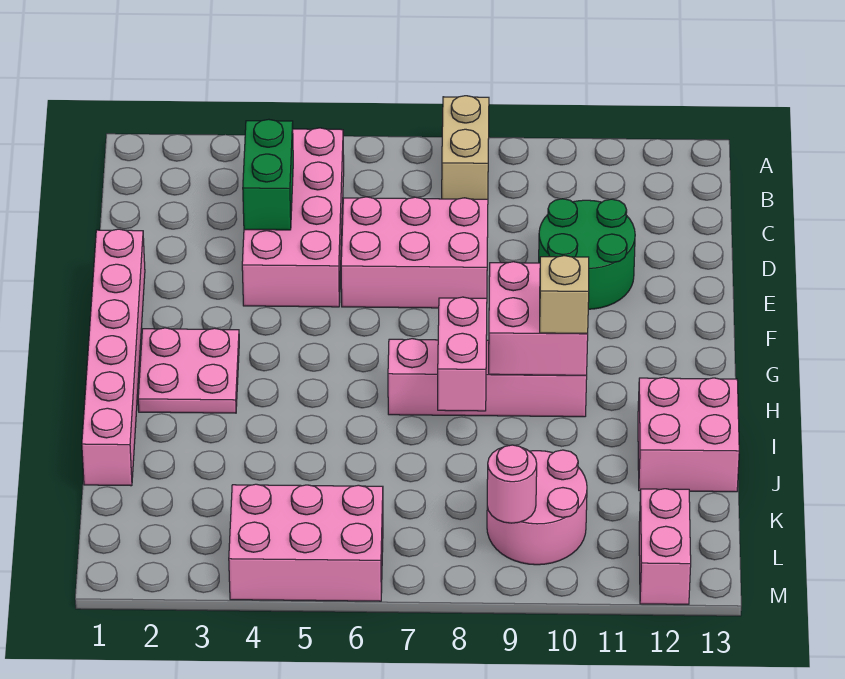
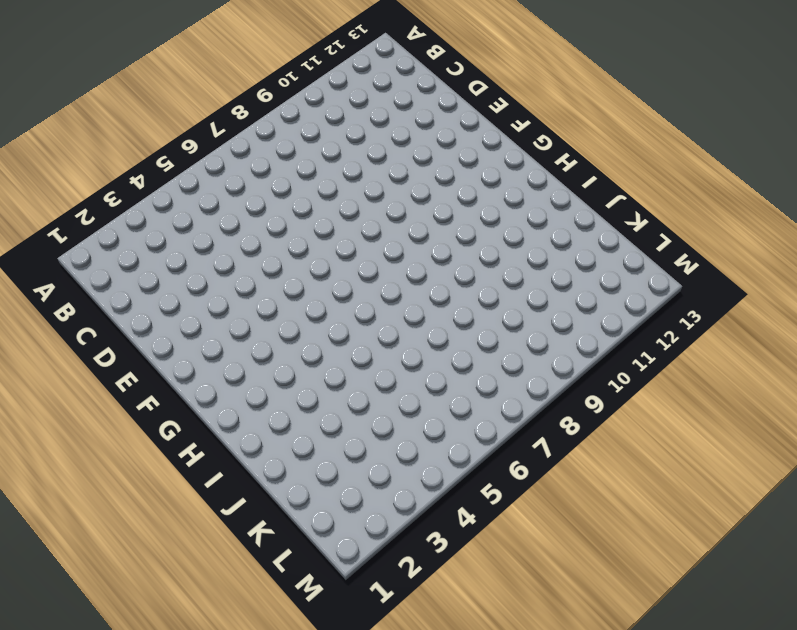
none -> tan 1x2 brick [442,96,489,199]
none -> pink 2x4 brick [242,128,344,307]
none -> pink 2x3 brick [341,197,488,308]

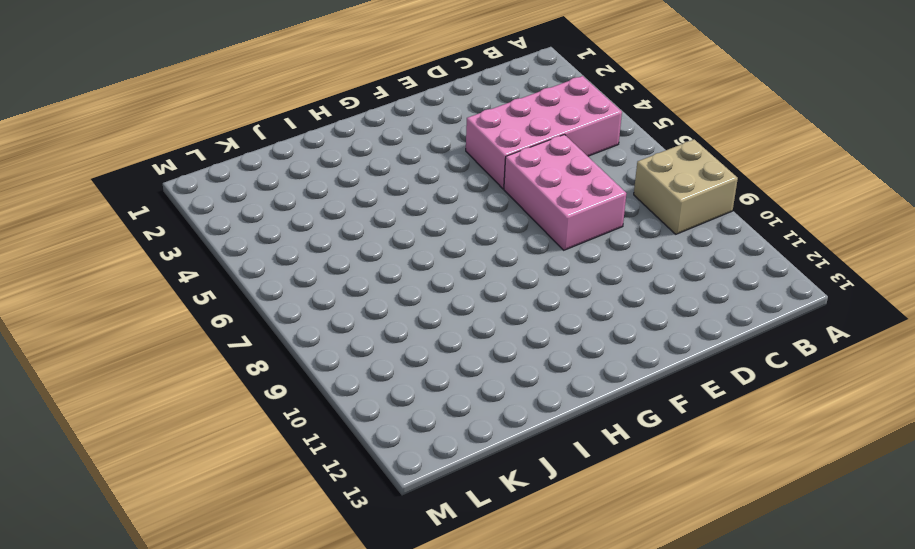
tan 2x2 brick [634,140,738,234] -> tan 1x2 brick [442,96,489,199]
none -> green 2x2 round brick [539,199,635,309]
none -> pink 1x6 brick [82,229,145,486]
none -> pink 2x2 plate [138,328,239,413]

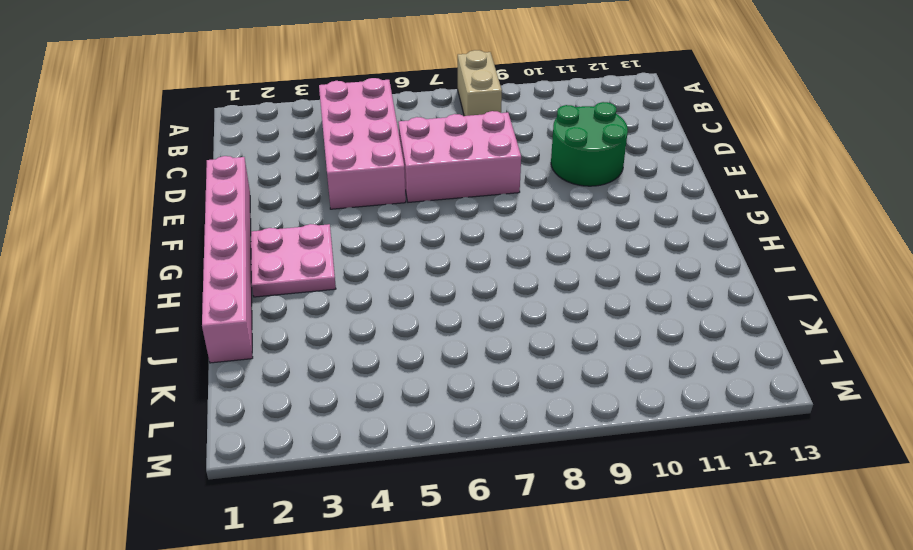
none -> pink 1x4 brick [388,339,587,417]
none -> pink 2x2 brick [638,377,739,492]
none -> pink 2x2 round brick [487,450,587,565]

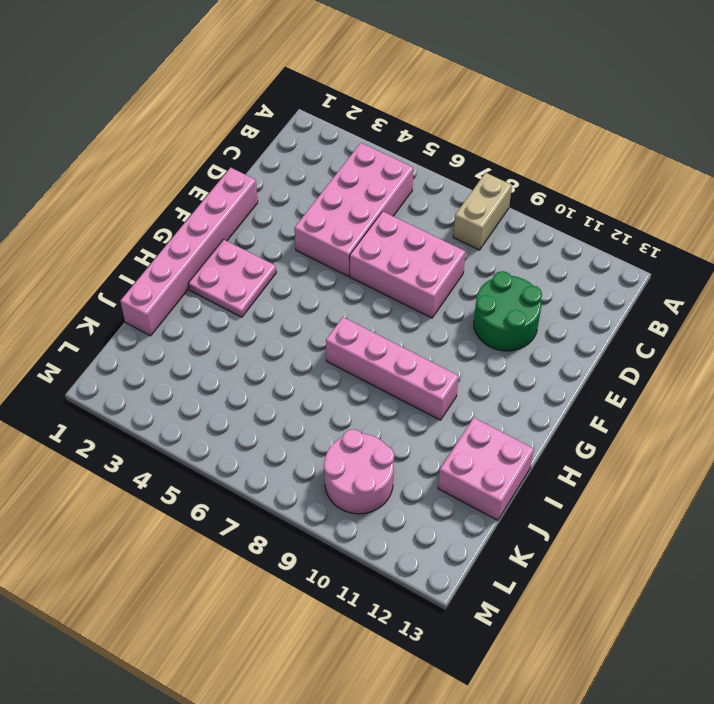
none -> pink 2x3 brick [229,484,383,601]
none -> pink 1x2 brick [639,489,691,604]
none -> green 1x2 brick [243,119,293,230]

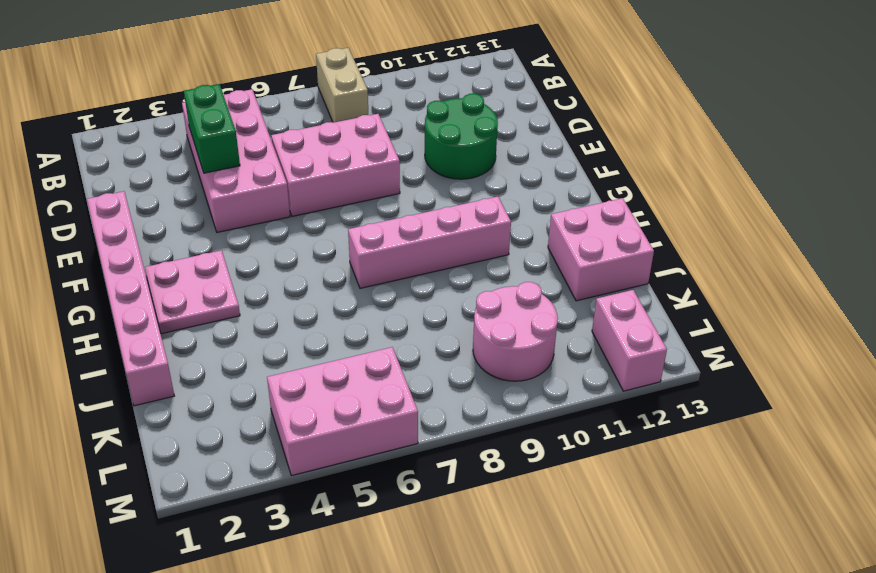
none -> pink 2x2 brick [489,262,588,375]
none -> pink 1x2 brick [438,297,487,411]
none -> pink 1x1 round brick [487,445,537,523]

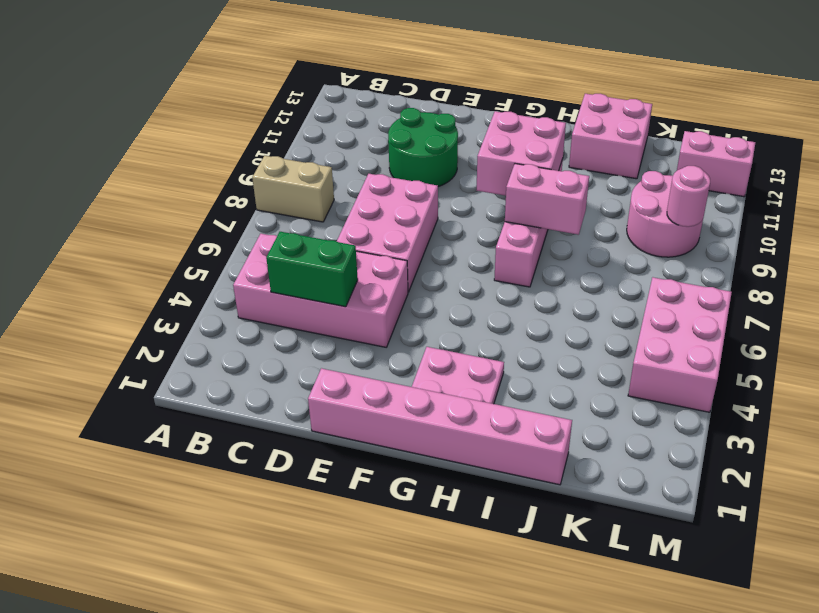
none -> tan 1x1 brick [540,256,589,333]

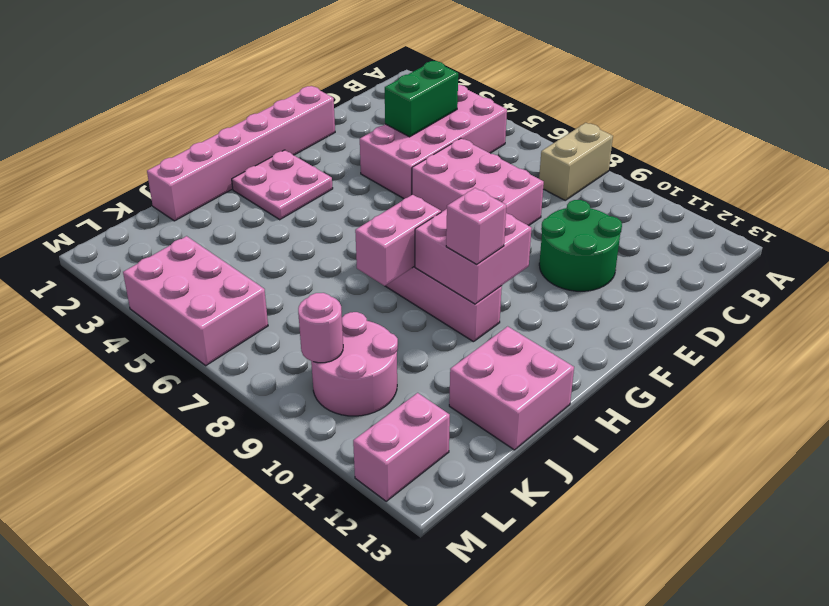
pink 1x1 brick [446,188,506,264] -> tan 1x1 brick [540,256,589,333]

